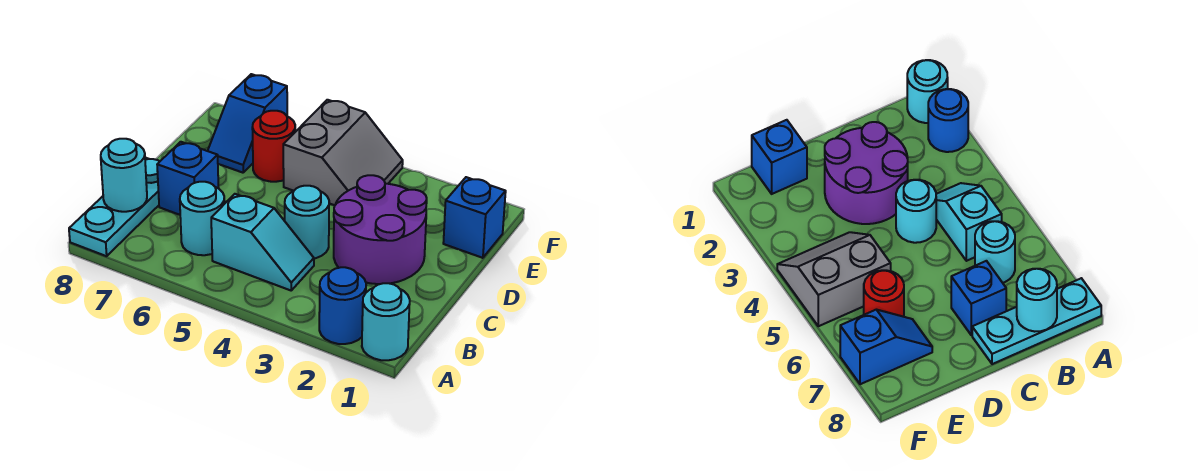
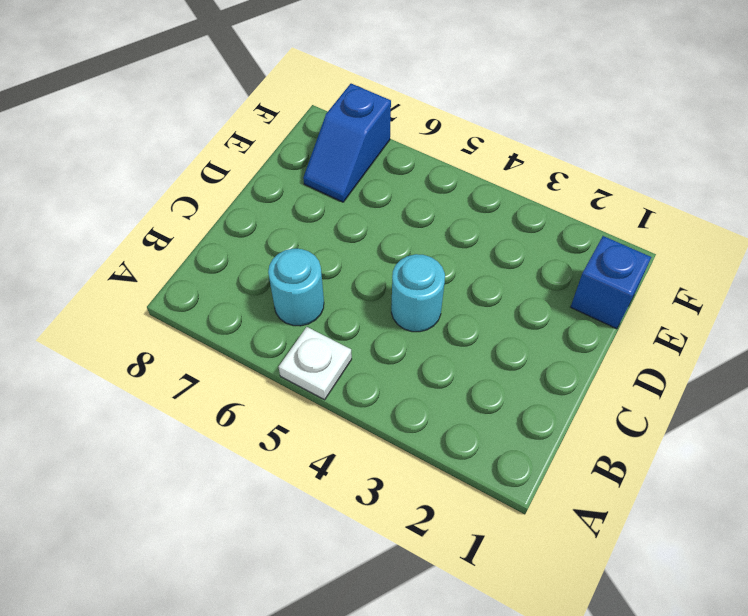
white 1x1 plate [279,327,352,400] -> none
none -> cyan 1x1 round brick [362,283,410,360]
none -> blue 1x1 round brick [319,267,366,344]
none -> cyan 1x3 plate [69,158,160,256]

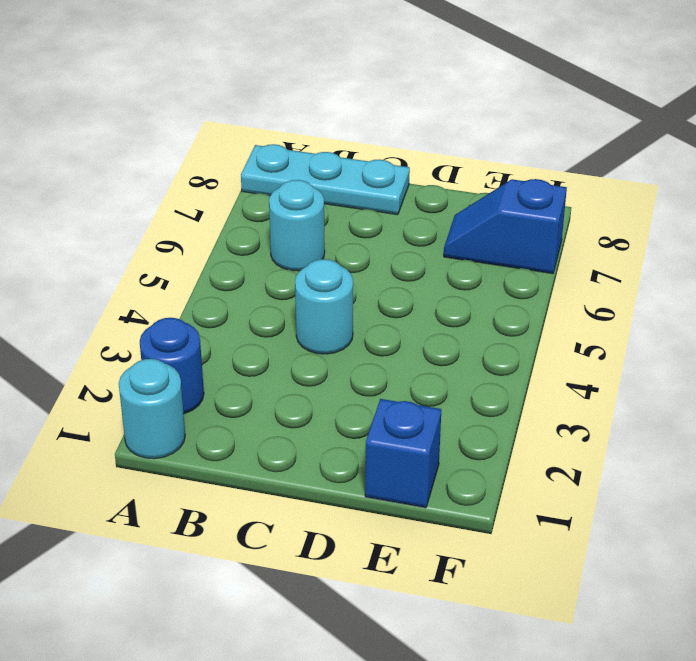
none -> cyan 1x2 slope [211,194,314,290]
none -> purple 2x2 round brick [334,175,427,284]
none -> blue 1x1 brick [157,142,218,215]

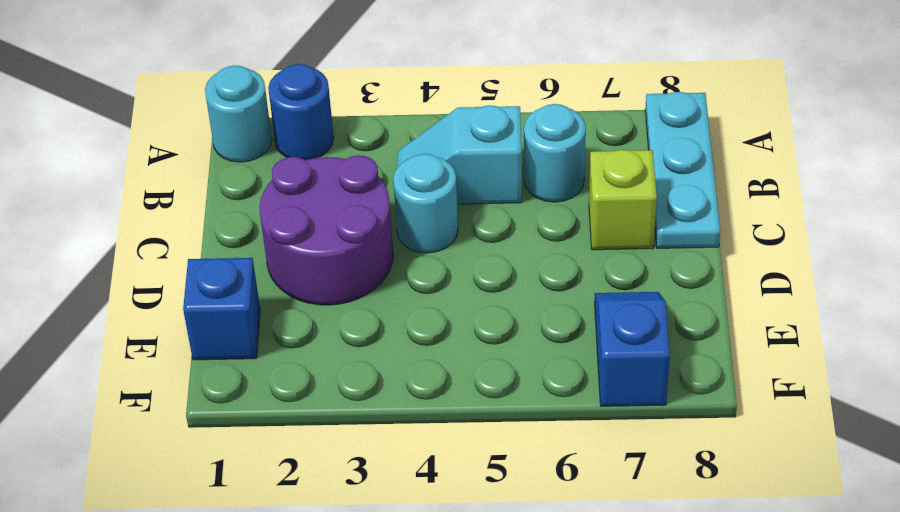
lime 1x1 brick [589,150,657,250] -> blue 1x1 brick [157,142,218,215]
none -> grey 2x2 slope [283,100,403,205]
none -> red 1x1 round brick [252,111,295,182]
none -> cyan 1x1 round brick [101,139,147,212]

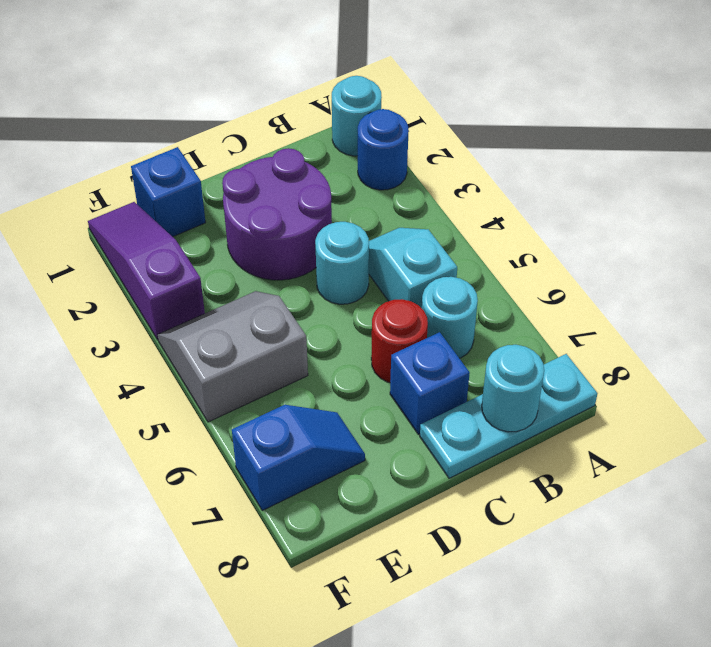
red 1x1 round brick [371,299,428,383] -> red 1x1 round brick moved to [252,111,295,182]
purple 1x3 slope [88,202,205,340] -> none

